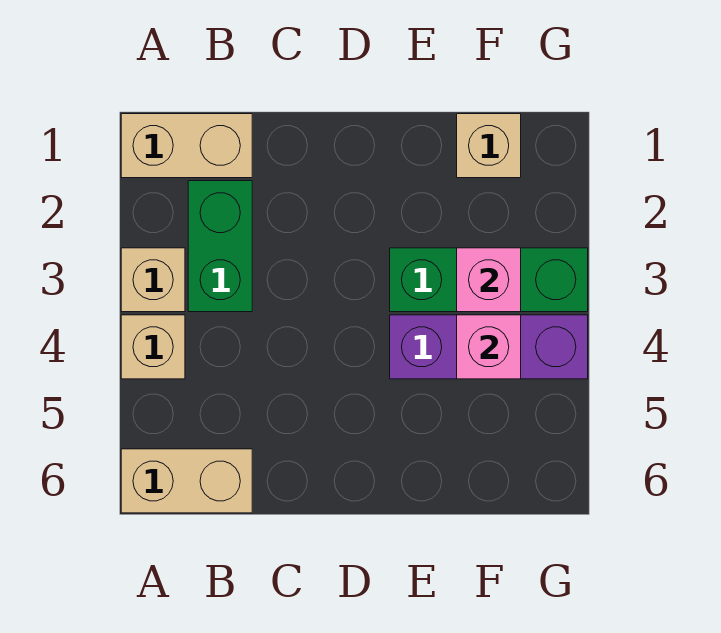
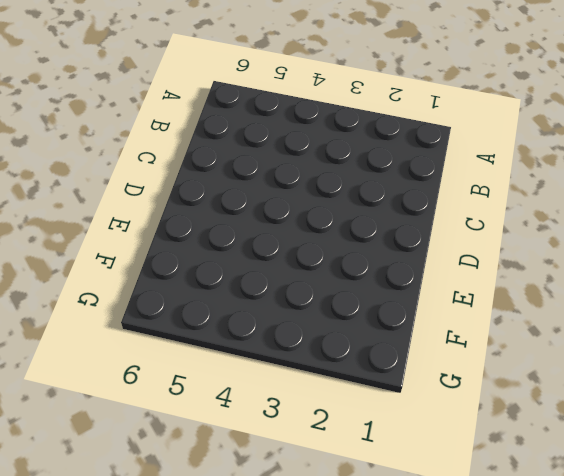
none -> tan 1x2 brick [121,114,252,178]
none -> tan 1x1 brick [121,248,185,312]

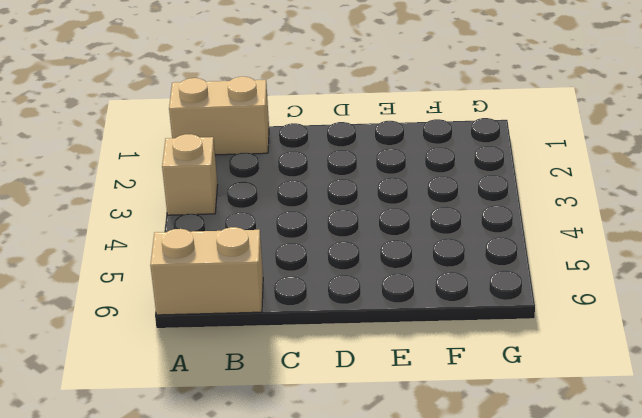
none -> tan 1x1 brick [121,315,185,379]
none -> green 1x2 brick [188,181,252,312]

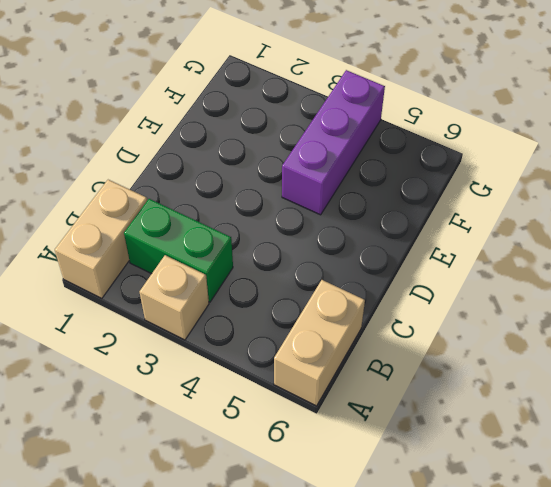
none -> tan 1x1 brick [121,315,185,379]
none -> green 1x3 brick [390,248,588,312]

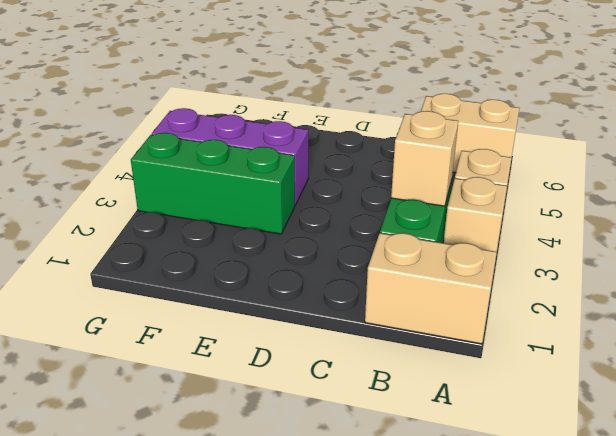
tan 1x1 brick [391,111,458,206] -> tan 1x1 brick moved to [457,114,521,178]
none -> pink 1x1 brick [457,248,521,312]
none -> pink 1x1 brick [457,315,521,379]

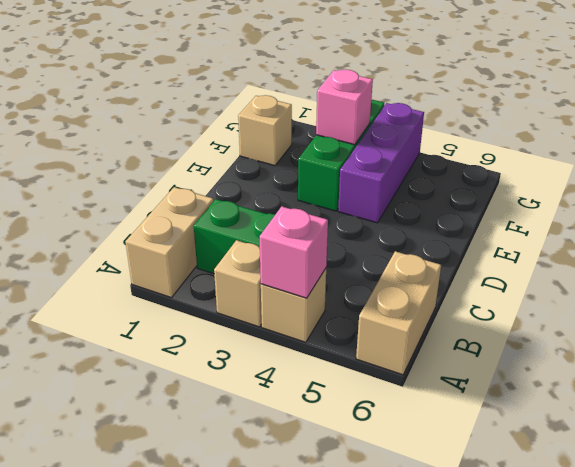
pink 1x1 brick [260,206,328,298] -> pink 1x1 brick moved to [457,315,521,379]

